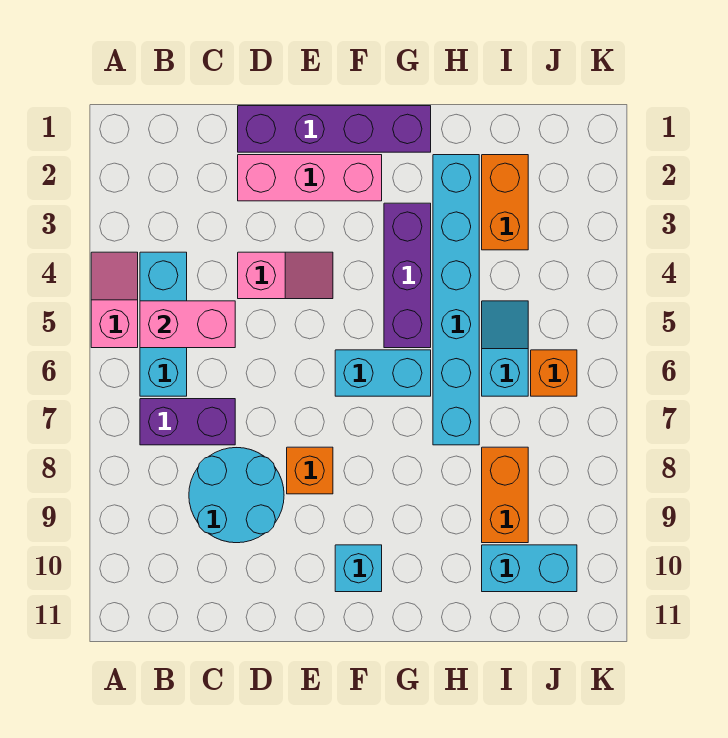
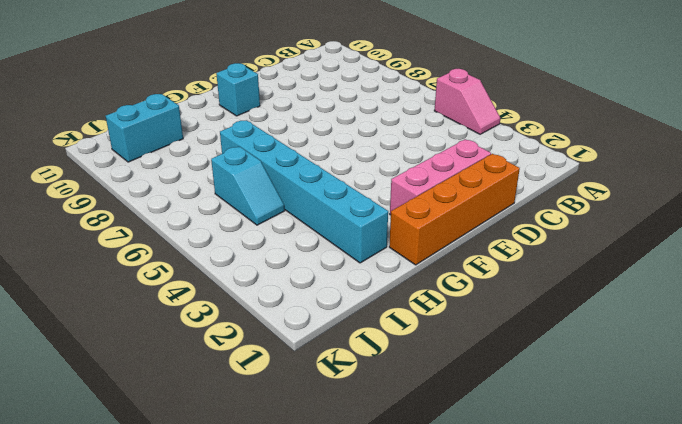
orange 1x4 brick [389,154,520,265] -> purple 1x4 brick [238,106,431,152]
none -> cyan 1x3 brick [140,252,187,396]
none -> purple 1x2 brick [140,399,235,445]
none -> cyan 2x2 round brick [189,448,284,543]

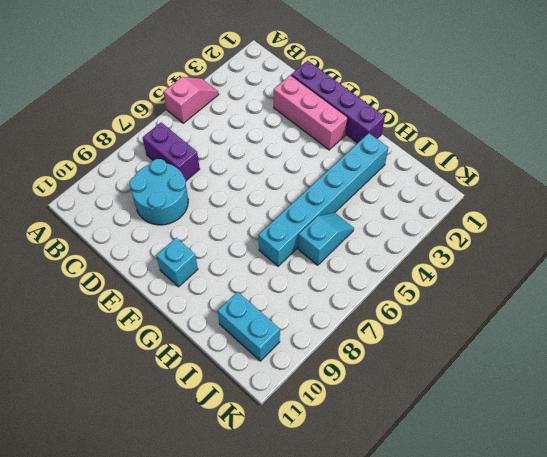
none -> cyan 1x3 brick [140,252,187,396]
none -> pink 1x2 slope [238,252,333,299]
none -> orange 1x1 brick [287,447,333,494]

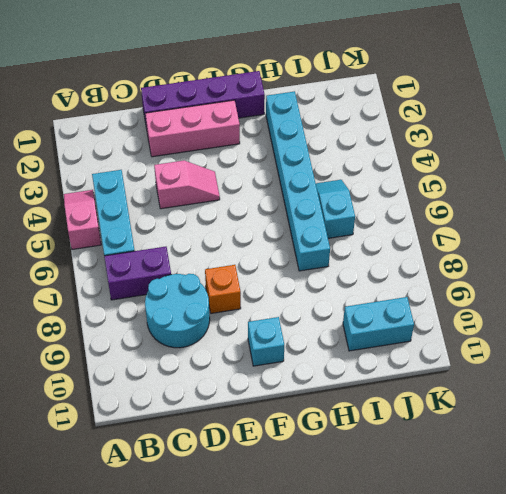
none -> cyan 1x2 brick [335,350,431,396]
none -> purple 1x3 brick [384,203,431,348]
none -> orange 1x2 brick [482,155,528,250]

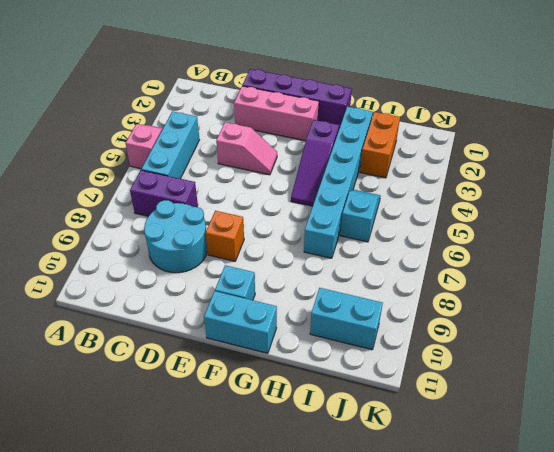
cyan 1x2 brick [204,291,277,353] -> cyan 1x2 brick moved to [335,350,431,396]
purple 1x3 slope [291,120,339,206] -> purple 1x3 brick [384,203,431,348]
none -> orange 1x2 brick [482,447,528,543]
none -> orange 1x1 brick [531,350,577,396]
none -> pink 1x2 brick [140,301,235,348]

